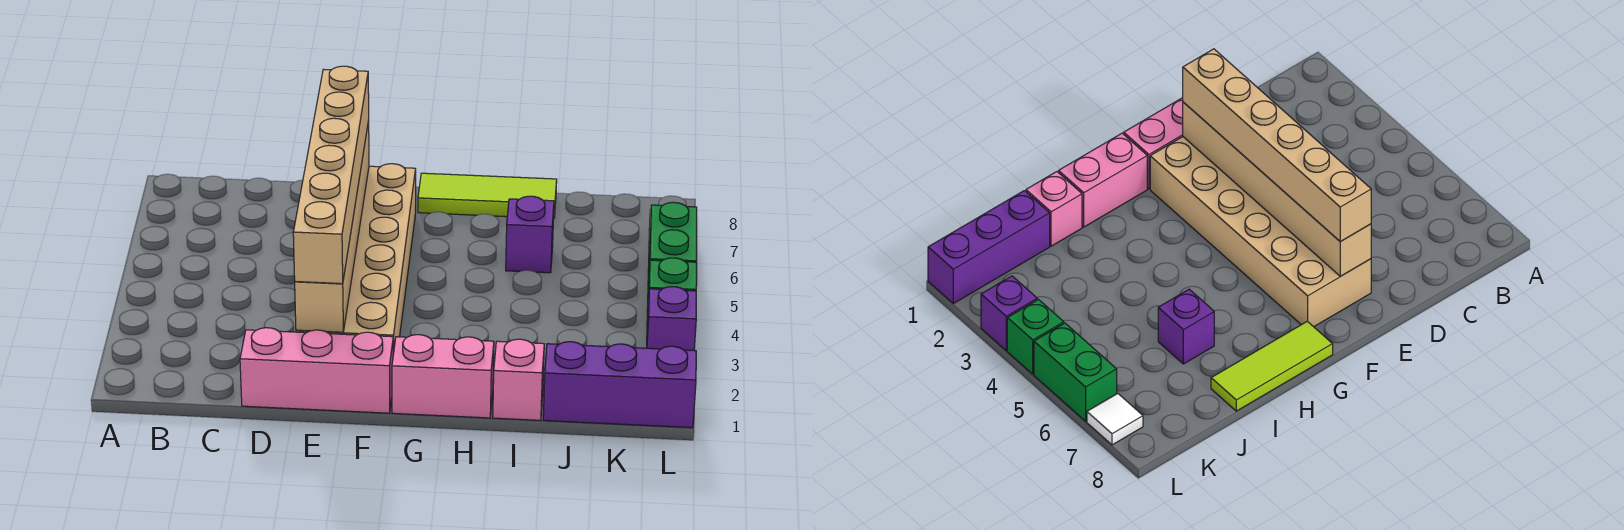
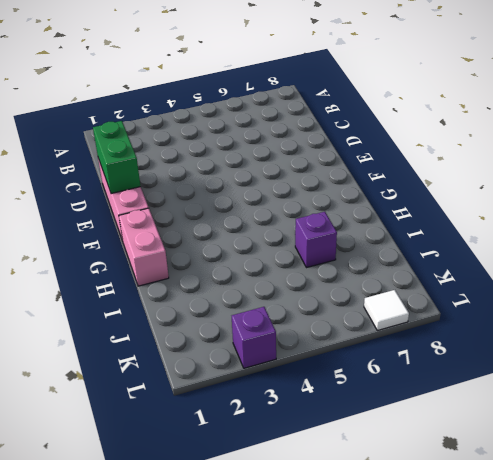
green 1x2 brick [93,121,141,194] -> green 1x2 brick turned to [648,202,697,289]
none -> tan 2x6 brick [296,164,416,354]
none -> lime 1x3 tile [418,173,557,218]
none -> pink 1x1 brick [493,339,544,420]

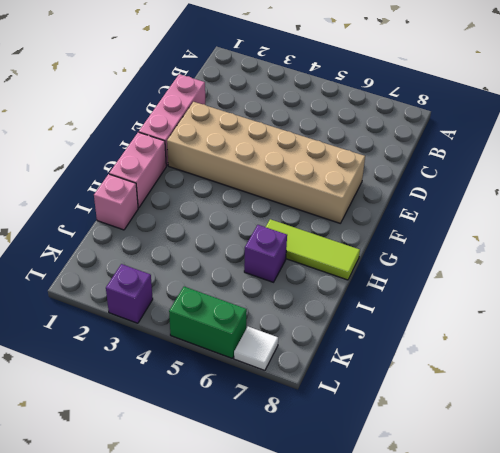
lime 1x3 tile [266,219,360,280] -> lime 1x3 tile turned to [418,173,557,218]
none -> purple 1x3 brick [543,342,696,428]
none -> green 1x1 brick [647,258,697,323]
none -> tan 1x6 brick [295,121,369,332]

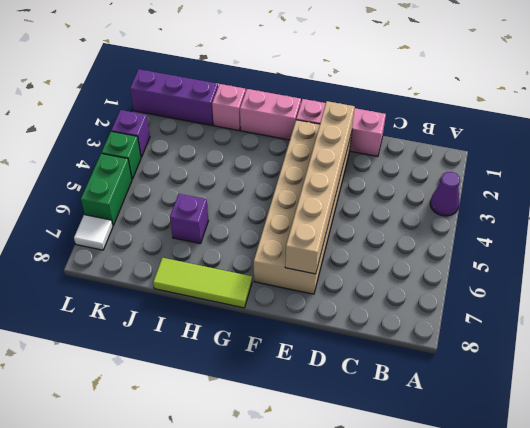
purple 1x1 cone [430,172,460,216] -> none
none -> tan 1x6 brick [293,66,369,284]

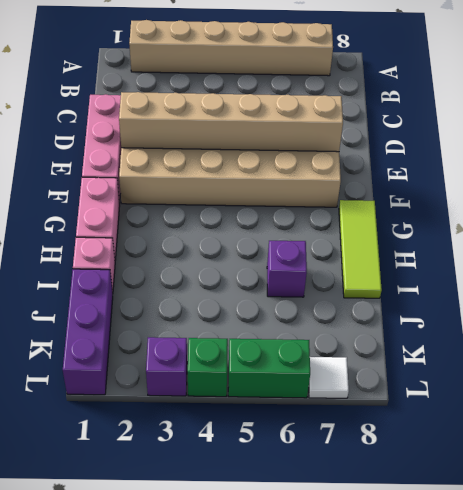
tan 1x6 brick [129,20,333,76] -> tan 1x6 brick moved to [293,66,369,284]

